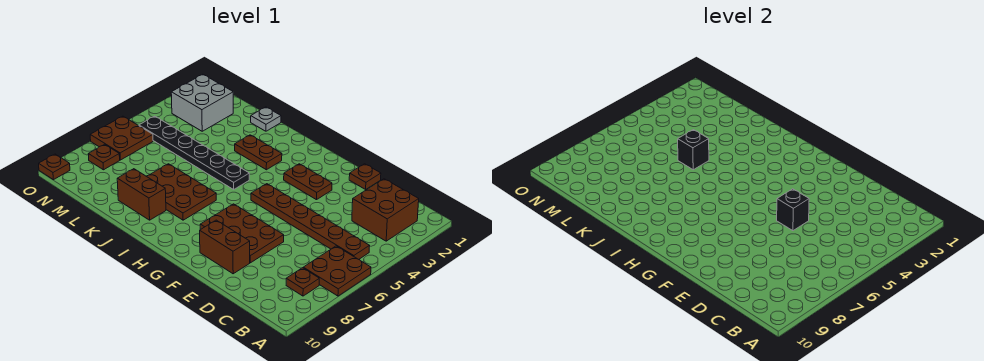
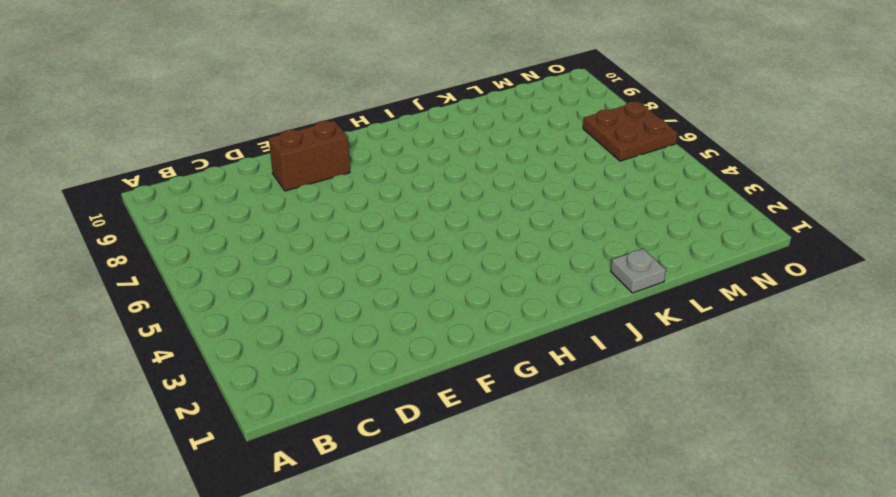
none -> brown 2x2 plate [303,246,371,296]
none -> brown 2x2 brick [352,179,419,241]
none -> brown 1x6 plate [251,184,369,259]

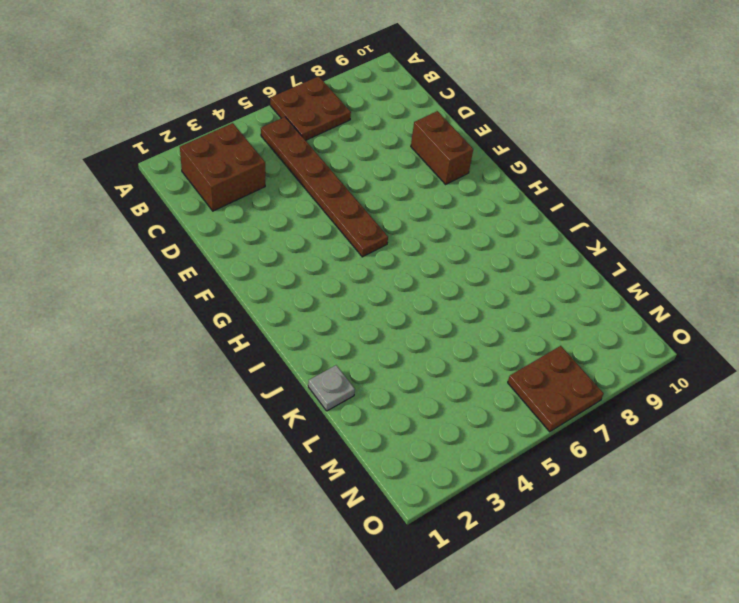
none -> brown 1x1 plate [286,268,319,296]
none -> brown 1x1 plate [349,164,381,189]
none -> brown 2x3 plate [200,204,284,263]

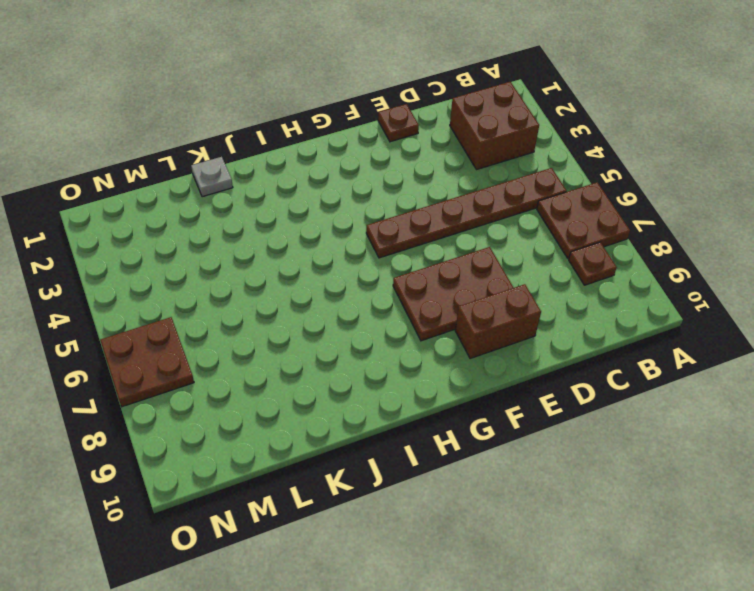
none -> brown 1x2 plate [284,164,332,200]
none -> brown 1x2 plate [235,135,282,170]
none -> black 1x6 plate [139,116,249,189]

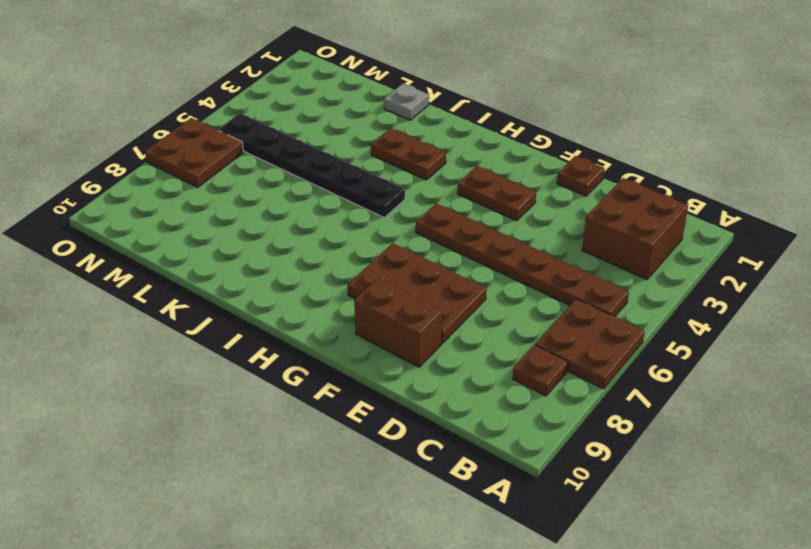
none -> brown 2x3 plate [147,164,216,220]
none -> brown 1x2 brick [117,169,166,220]
none -> grey 2x2 brick [171,74,233,131]

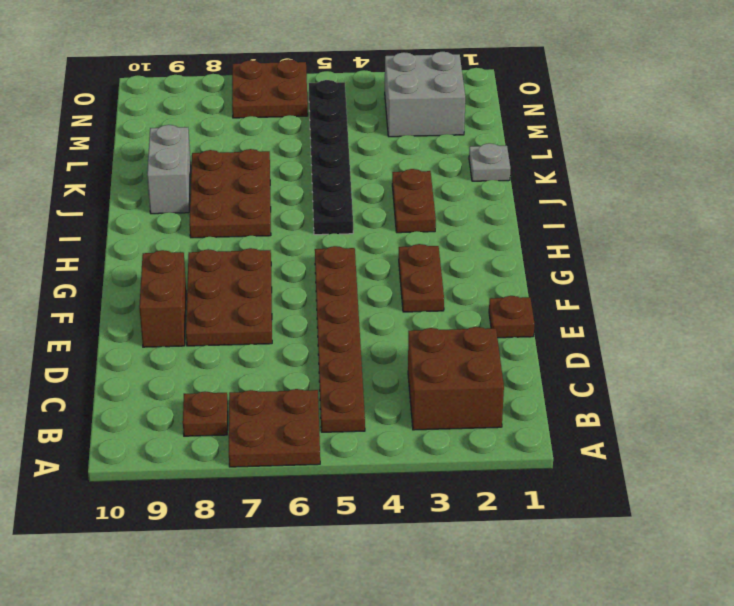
grey 1x2 brick [147,125,191,214] -> brown 1x2 brick [117,169,166,220]
none -> brown 1x1 plate [88,144,120,170]
none -> brown 1x1 plate [39,154,70,180]
none -> black 1x1 brick [777,189,809,231]

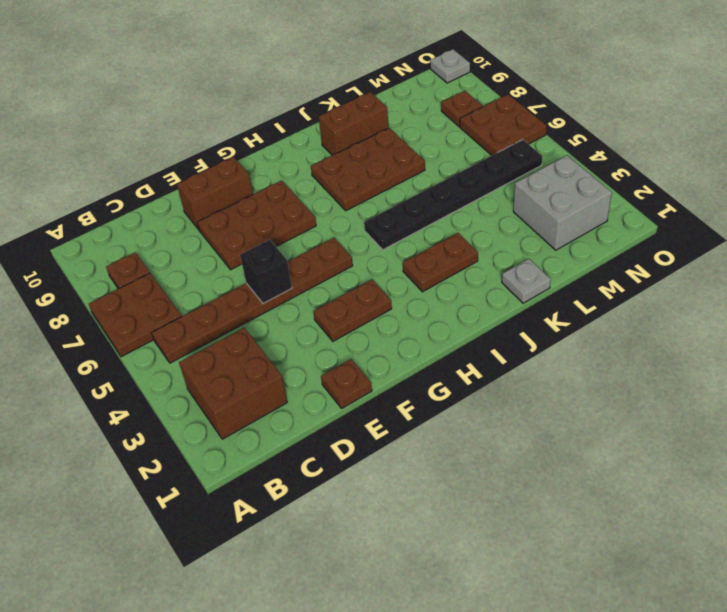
grey 1x1 plate [430,49,470,83] -> brown 1x1 plate [39,154,70,180]
none -> black 1x1 brick [678,130,709,170]

